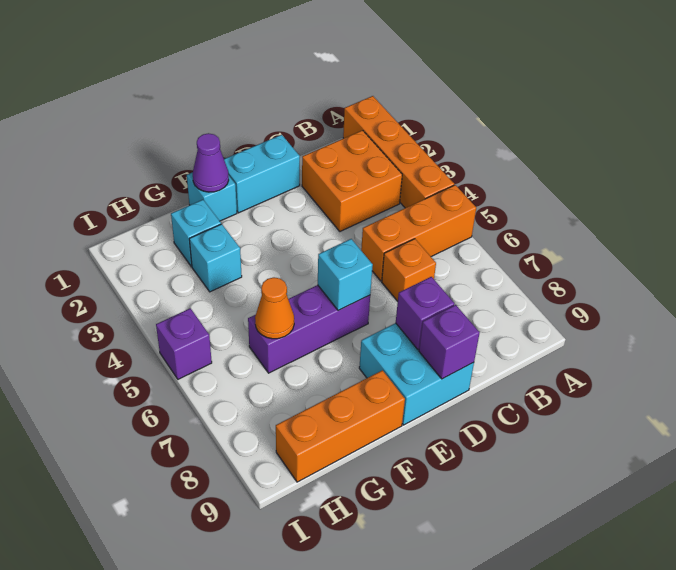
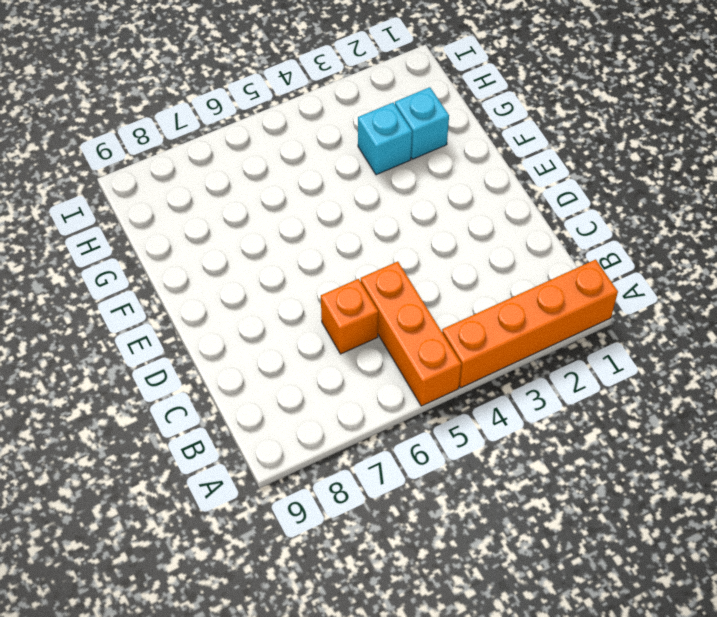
none -> orange 2x2 brick [302,130,402,231]
none -> cyan 1x2 brick [224,135,300,213]
none -> cyan 2x2 brick [359,323,474,425]

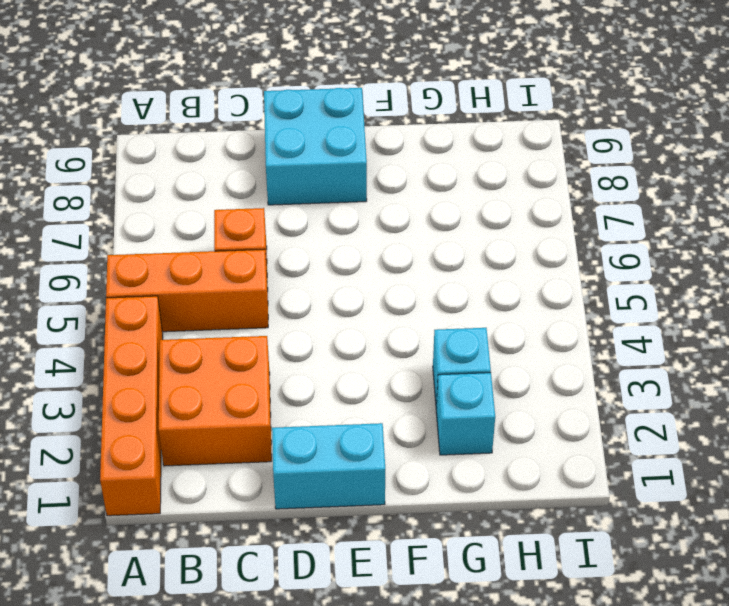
none -> purple 1x3 brick [248,285,370,373]
none -> cyan 1x1 brick [187,172,237,221]
none -> orange 1x3 brick [276,370,405,482]

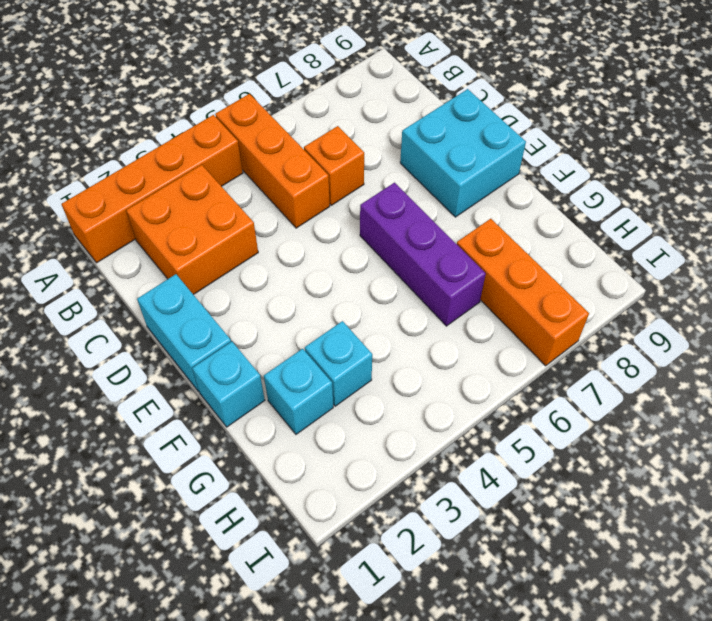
orange 1x3 brick [457,219,589,366] -> orange 1x3 brick moved to [276,370,405,482]
none -> purple 1x1 brick [156,308,212,379]
none -> purple 1x1 brick [396,277,454,349]
none -> purple 1x1 brick [419,305,480,379]

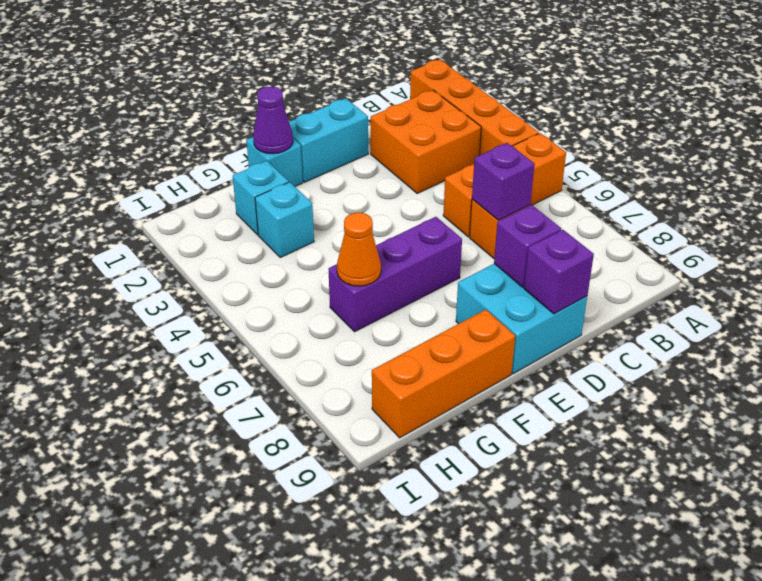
purple 1x1 brick [472,143,535,220] -> purple 1x1 brick moved to [156,308,212,379]
none -> cyan 1x1 brick [318,239,373,310]

